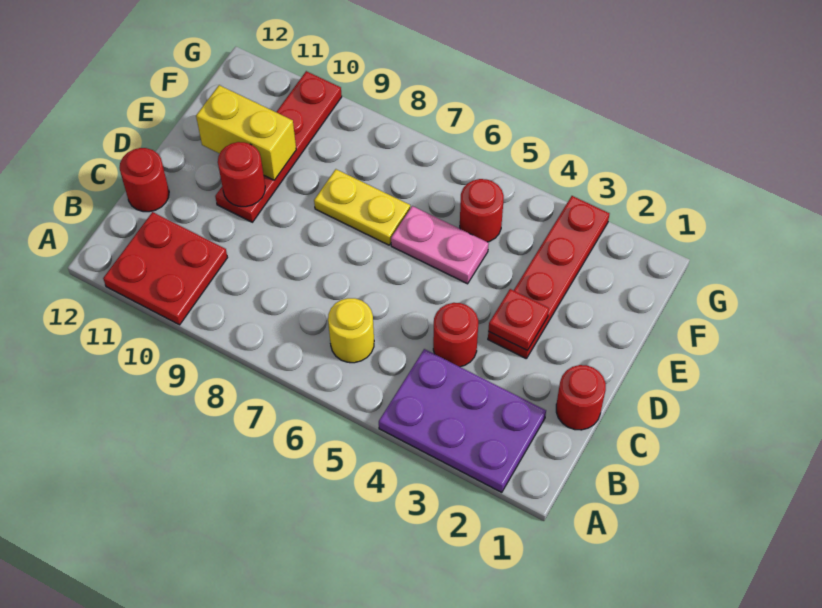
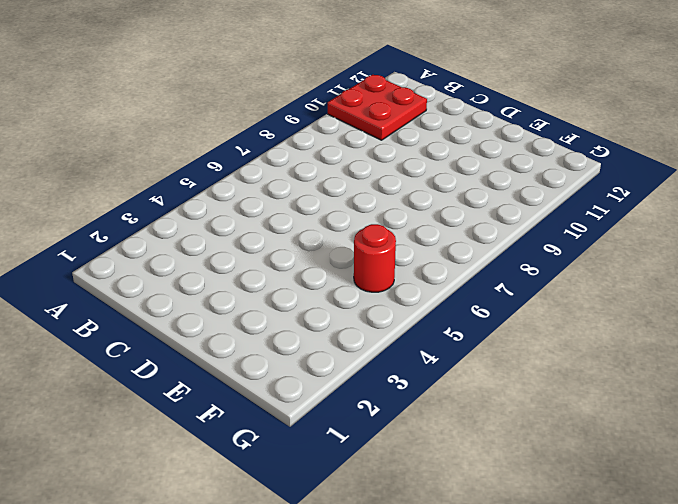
none -> purple 2x3 plate [379,349,546,492]
none -> yellow 1x1 round brick [328,298,374,363]
none -> red 1x1 round brick [556,365,606,430]

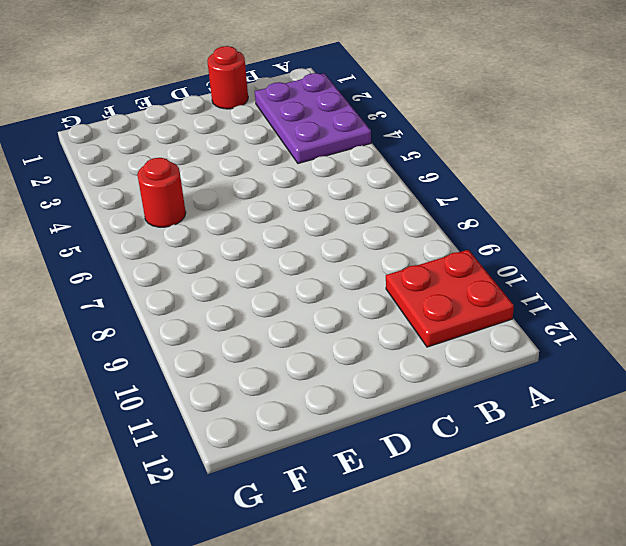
none -> yellow 1x1 round brick [328,298,374,363]
none -> red 1x1 round brick [433,303,478,367]
none -> red 1x1 round brick [120,148,169,212]

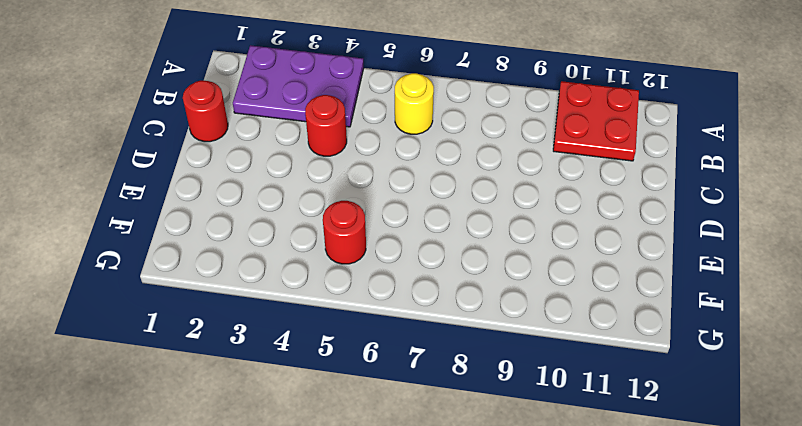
none -> red 1x1 round brick [120,148,169,212]
none -> red 1x4 plate [488,196,610,359]
none -> red 1x4 plate [215,71,342,222]

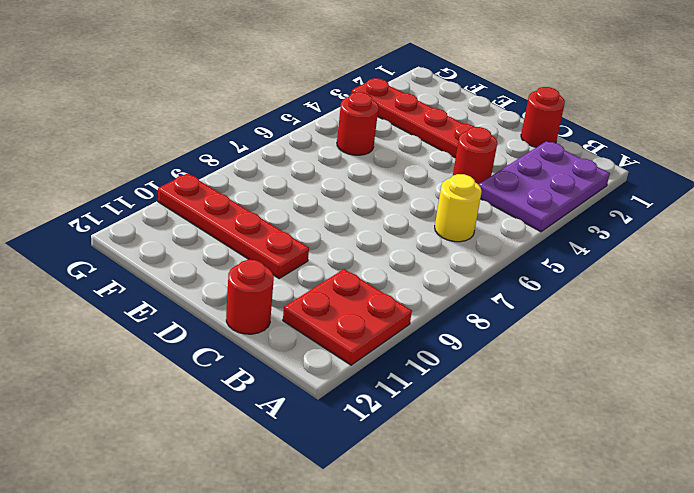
none -> pink 1x2 plate [391,206,489,284]
none -> yellow 1x2 plate [314,169,410,245]
none -> red 1x1 plate [488,289,549,350]

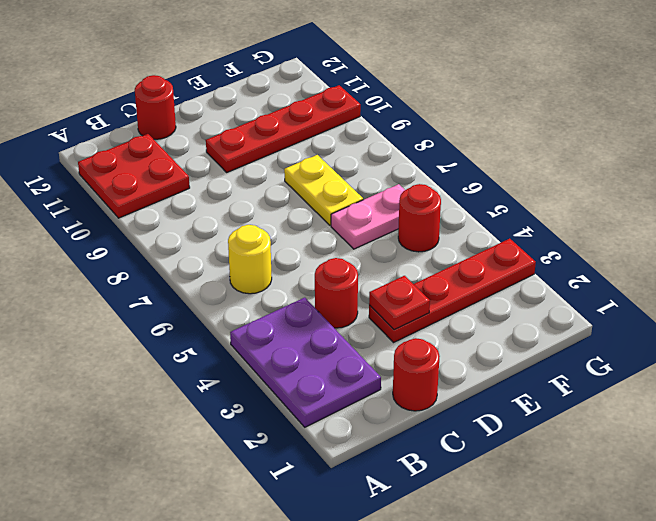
pink 1x2 plate [331,184,405,249] -> pink 1x2 plate turned to [391,206,489,284]
none -> red 1x1 round brick [218,142,265,207]
none -> yellow 1x2 brick [196,85,296,180]

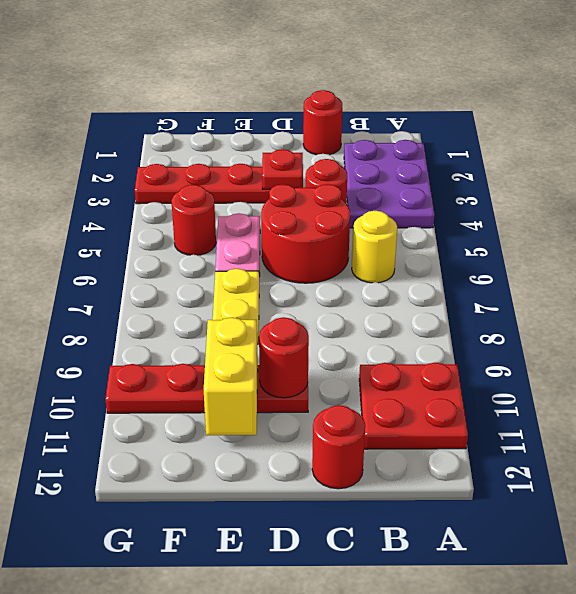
red 2x2 round brick [261,184,350,283] -> none

